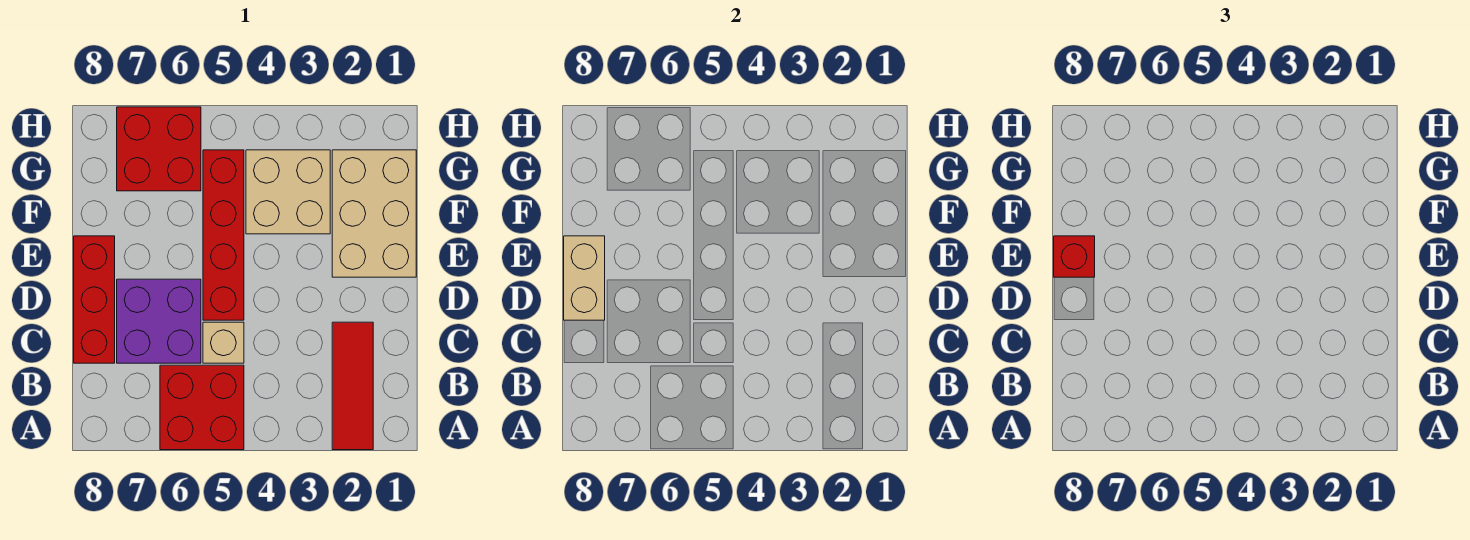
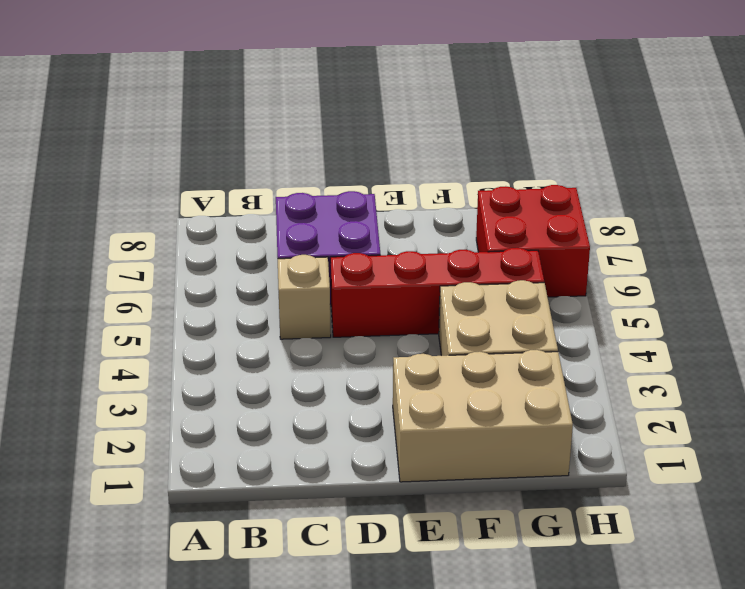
none -> red 1x3 tile [332,322,373,450]
none -> red 2x2 brick [160,365,244,450]

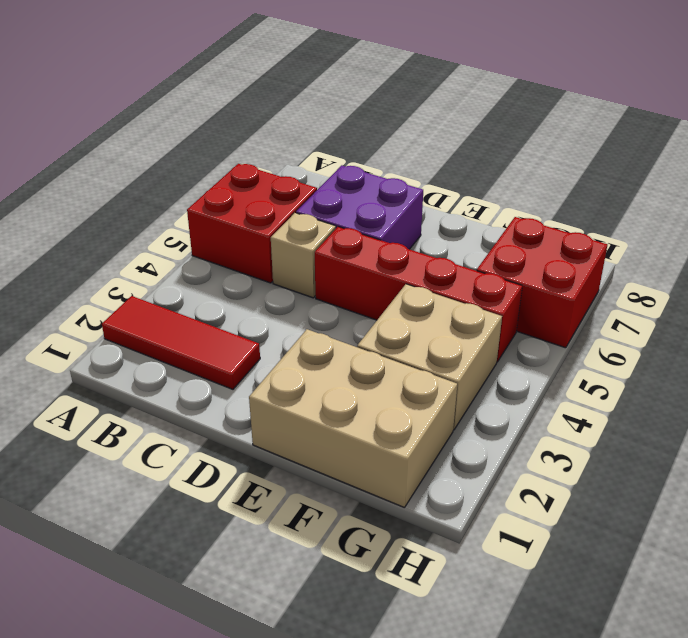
none -> red 1x3 brick [74,236,115,363]
none -> tan 1x2 brick [564,236,605,320]

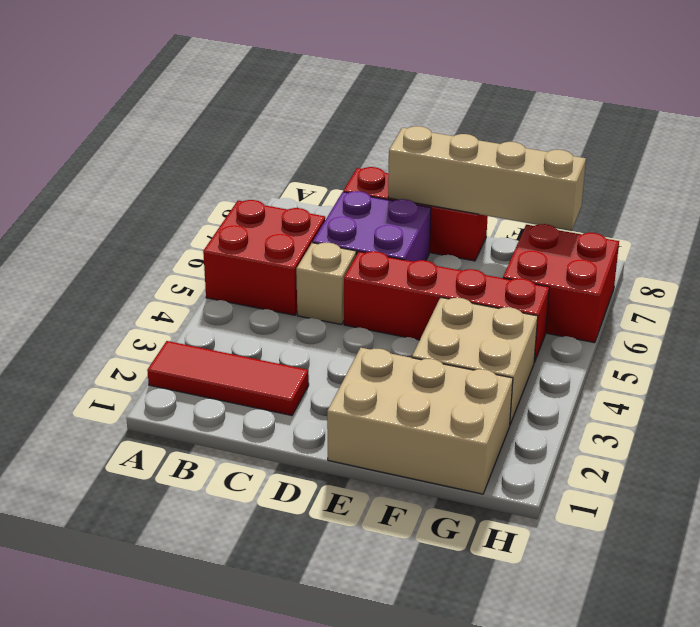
tan 1x4 brick [388,126,586,231] -> tan 1x2 brick [564,236,605,320]
none -> red 1x1 brick [1054,236,1095,277]

